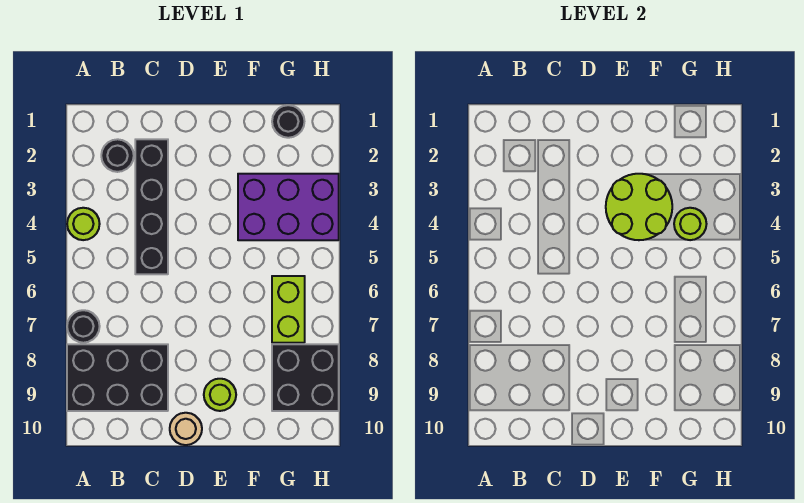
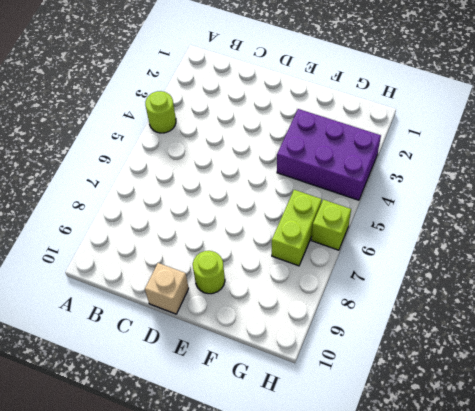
tan 1x1 brick [145,263,189,314] -> tan 1x1 round brick [170,413,202,445]
lime 1x1 brick [311,200,351,250] -> none
none -> black 1x1 round brick [67,310,100,343]
none -> black 2x3 brick [67,344,168,411]
none -> black 1x1 round brick [101,139,134,172]

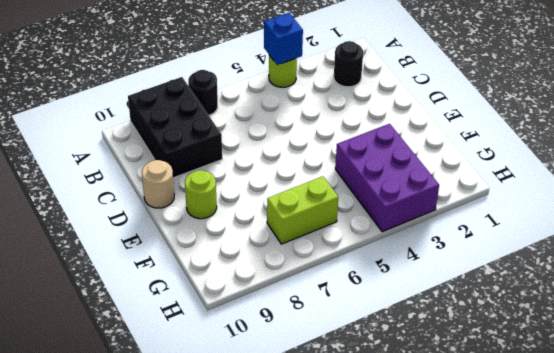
blue 1x1 brick [264,13,303,65] -> none
none -> black 1x4 brick [135,139,168,274]
none -> black 1x1 round brick [272,105,304,138]
none -> black 2x2 brick [272,344,339,411]

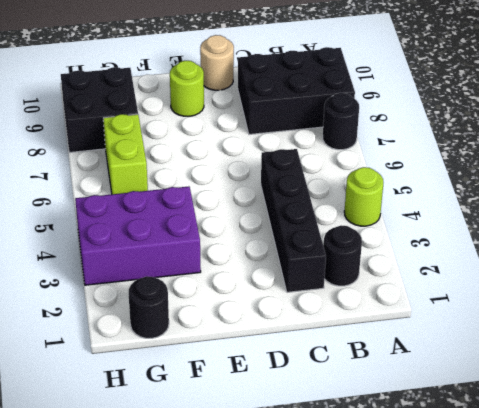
none -> lime 2x2 round brick [606,174,672,240]
none -> lime 1x1 round brick [674,208,706,240]

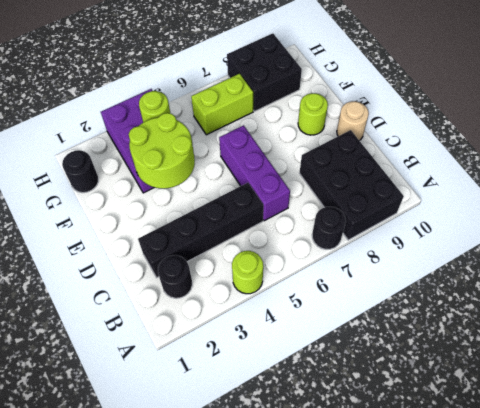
purple 1x3 brick [219,125,290,221] -> none

